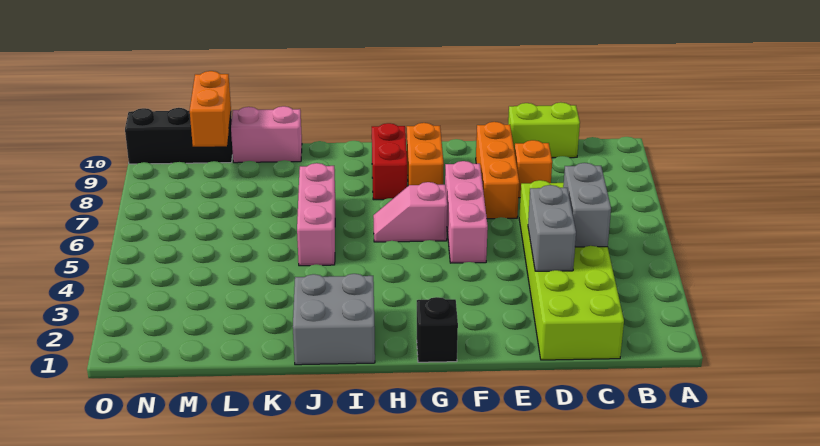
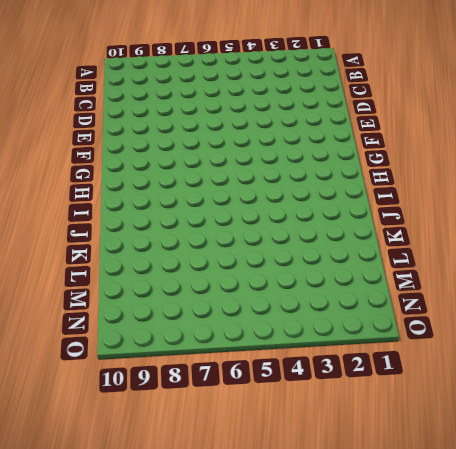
none -> lime 2x6 brick [519,180,624,360]
none -> lime 1x2 brick [508,102,580,158]
none -> orange 1x1 brick [514,140,552,198]

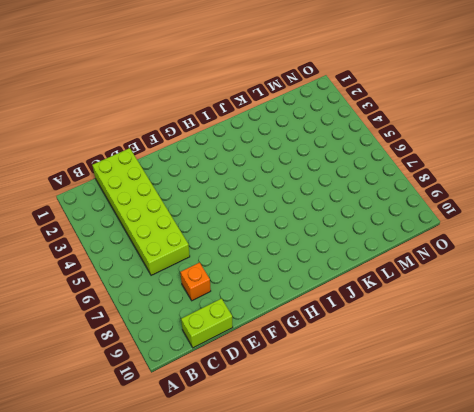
none -> orange 1x3 brick [476,122,519,219]
none -> pink 1x3 brick [445,161,488,263]
none -> black 1x1 brick [417,297,458,362]

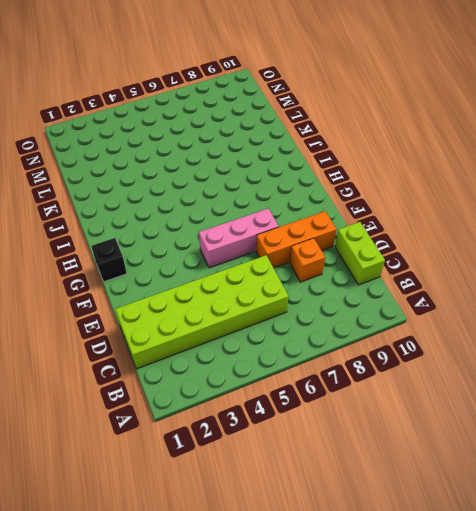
none -> pink 1x2 slope [373,182,447,242]
none -> orange 1x2 brick [407,123,444,186]
none -> red 1x2 brick [372,123,407,200]

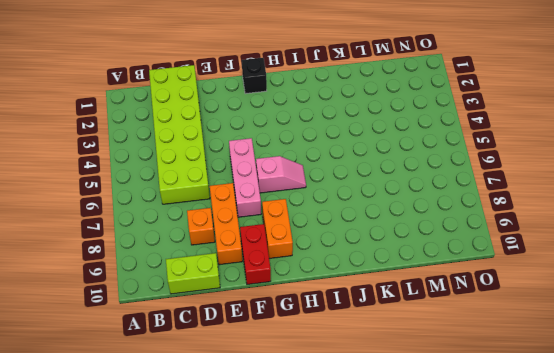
red 1x2 brick [240,224,271,284] -> red 1x2 brick moved to [372,123,407,200]
none -> grey 2x2 brick [293,274,375,365]
none -> pink 1x3 brick [297,163,335,266]
none -> pink 1x2 brick [231,106,302,163]

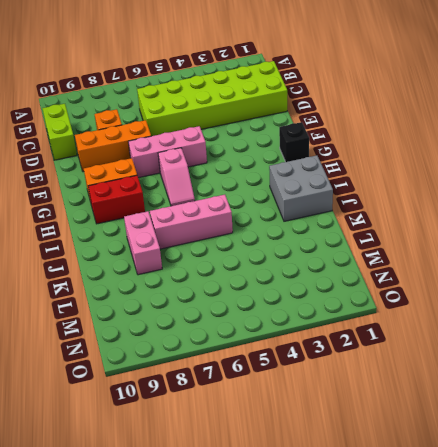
pink 1x2 brick [124,211,162,275] -> pink 1x2 brick moved to [231,106,302,163]
none -> black 1x3 brick [125,108,233,164]
none -> grey 1x2 brick [563,163,611,247]
none -> grey 1x2 brick [528,185,576,271]

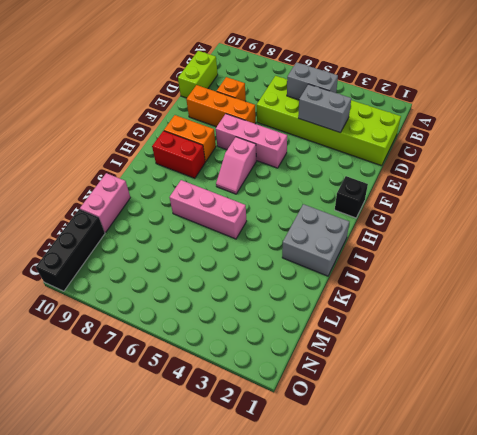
none -> orange 1x2 brick [190,71,231,147]

